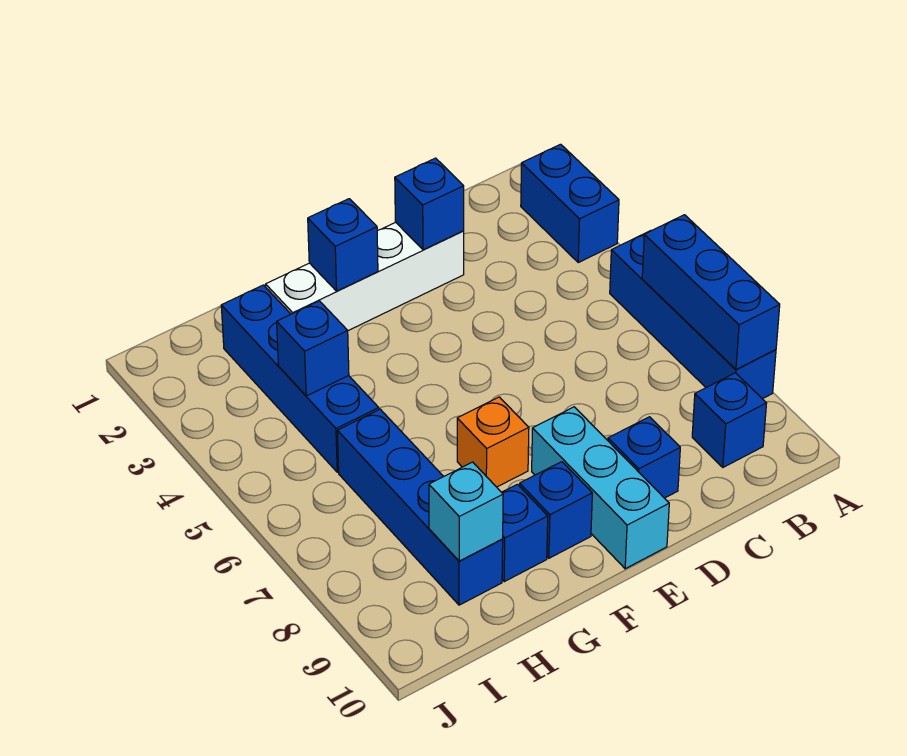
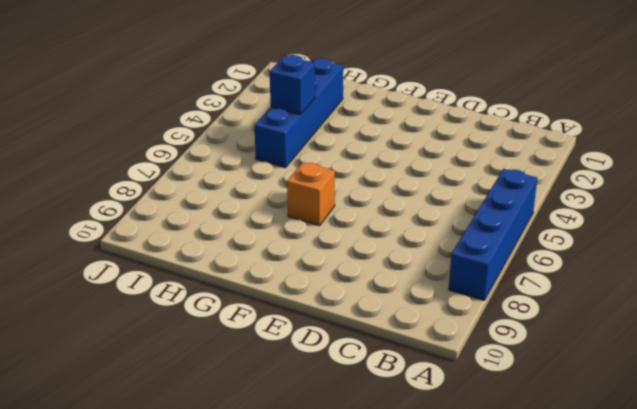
none -> blue 1x2 brick [521,144,619,262]
none -> blue 1x1 brick [692,373,767,467]
none -> white 1x4 brick [266,222,464,331]

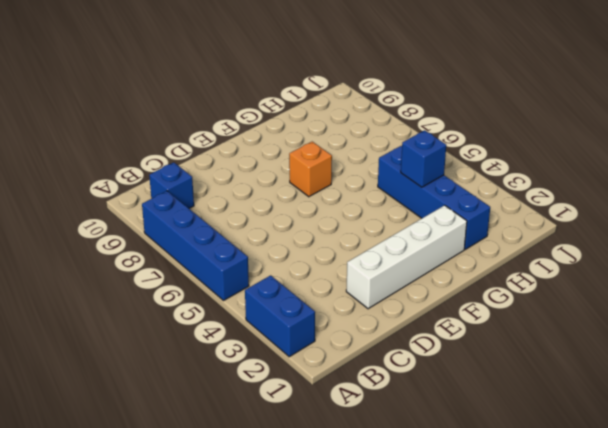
none -> blue 1x1 brick [608,417,680,498]
none -> cyan 1x3 brick [532,407,669,569]
none -> blue 1x1 brick [520,462,592,558]

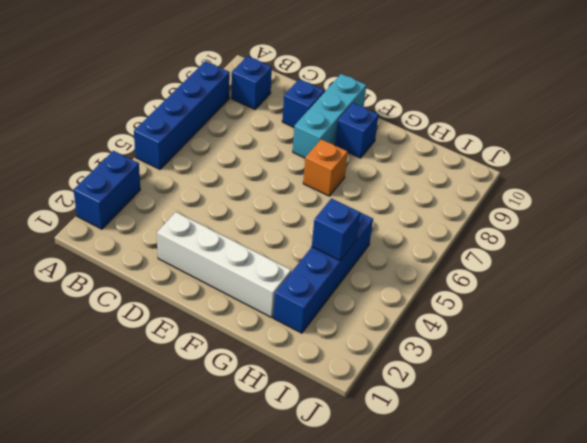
none -> blue 1x1 brick [502,484,548,582]
none -> blue 1x4 brick [337,409,503,605]
none -> blue 1x3 brick [642,215,780,369]

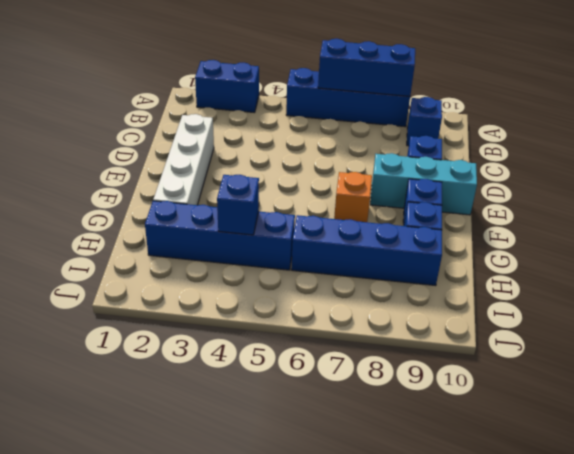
none -> blue 1x1 brick [395,158,464,250]
none -> blue 1x1 brick [308,199,378,291]
none -> cyan 1x1 brick [429,462,503,561]

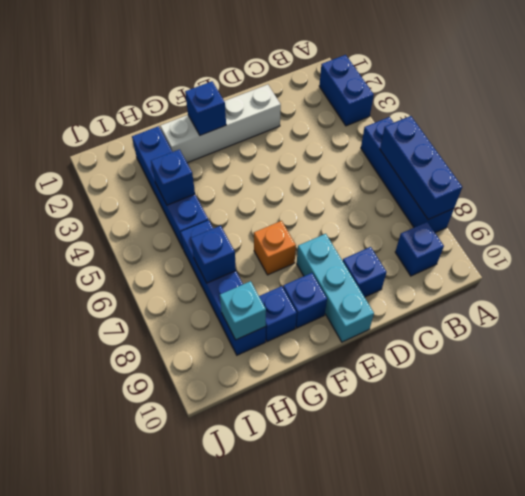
blue 1x1 brick [191,226,236,283] -> blue 1x1 brick moved to [395,158,464,250]

